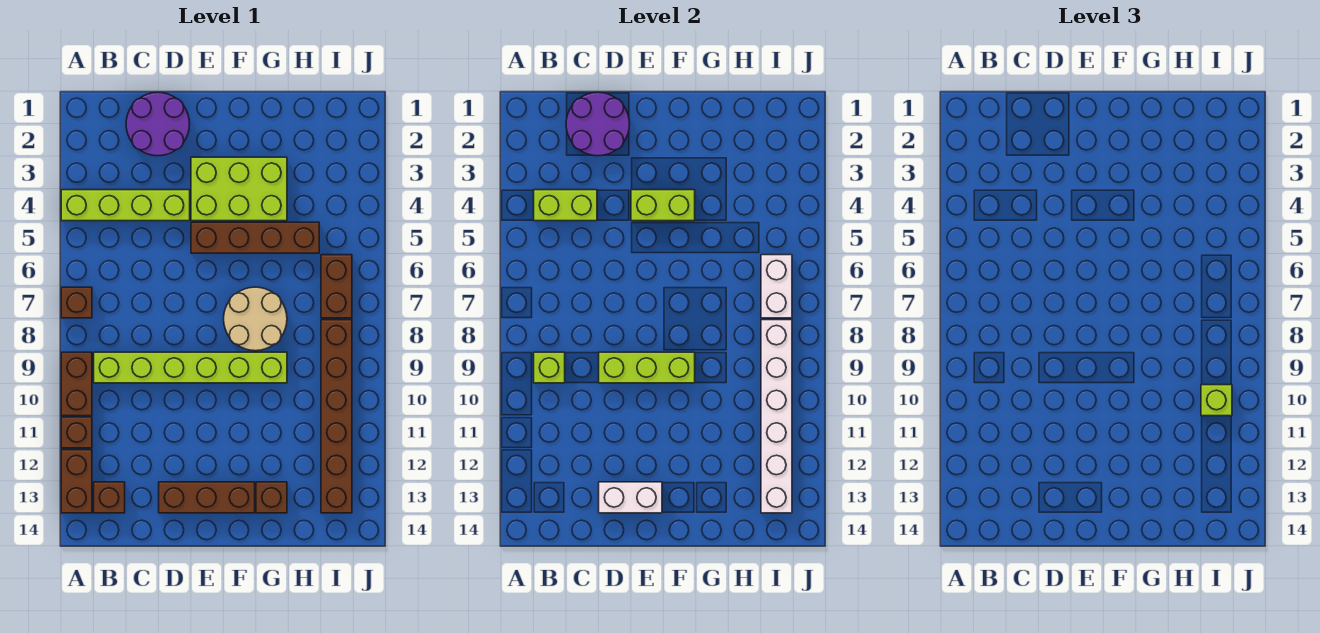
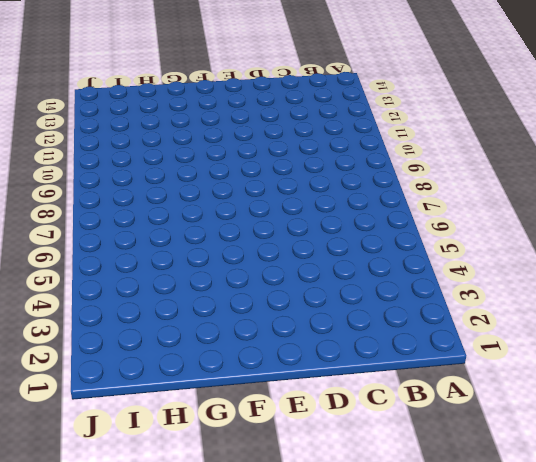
none -> lime 1x4 brick [61,190,190,221]
none -> brown 1x1 brick [61,287,92,318]
none -> brown 1x2 brick [61,352,92,416]

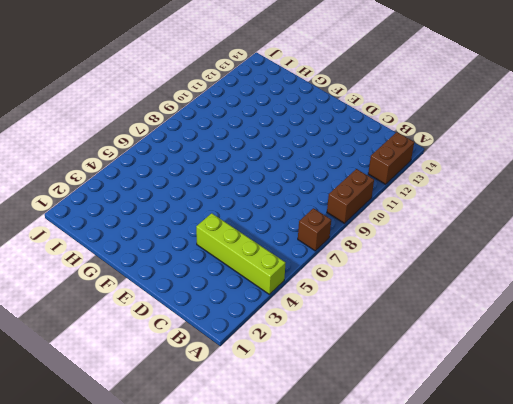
none -> brown 1x1 brick [61,417,92,448]
none -> lime 1x6 brick [94,352,287,383]
none -> brown 1x1 brick [94,482,125,513]

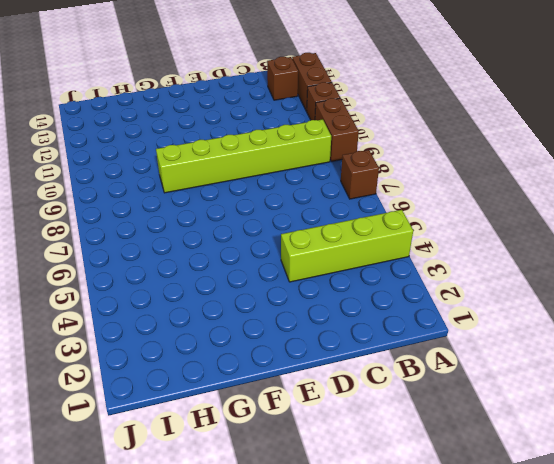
none -> purple 2x2 round brick [126,92,190,156]
none -> brown 1x3 brick [159,482,255,513]
none -> lime 2x3 brick [191,157,287,221]

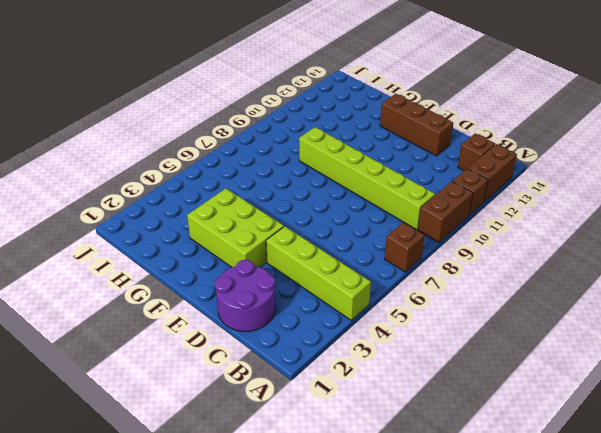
none -> brown 1x4 brick [191,222,319,253]
none -> tan 2x2 round brick [224,287,287,351]
none -> brown 1x1 brick [256,482,287,513]

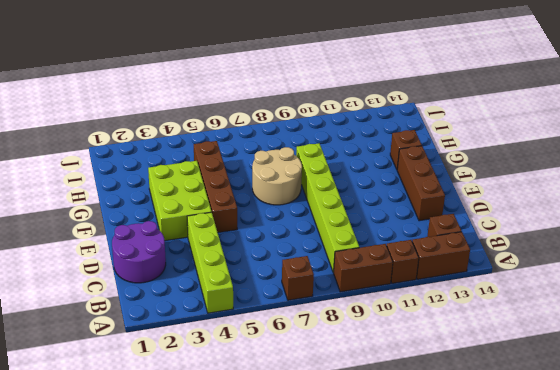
none -> brown 1x2 brick [321,255,352,318]
none -> brown 1x6 brick [321,320,352,513]
none -> lime 1x2 brick [534,190,597,221]

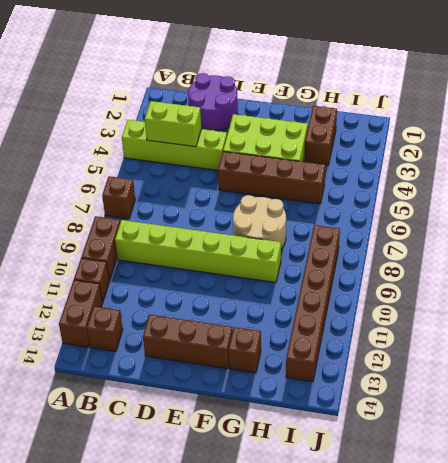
brown 1x2 brick [304,106,337,165] -> brown 1x2 brick moved to [321,255,352,318]
none -> lime 1x1 brick [534,352,565,383]
none -> purple 2x2 round brick [566,92,630,156]
none -> lime 1x3 brick [599,352,695,383]

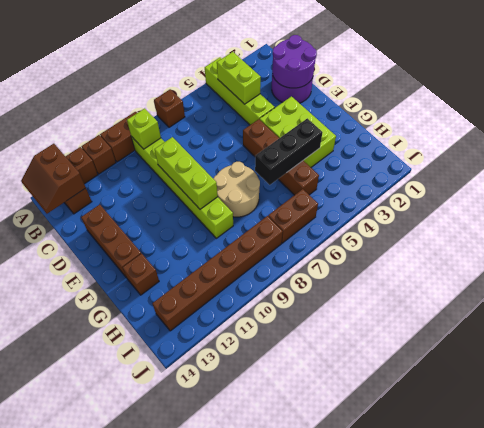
brown 2x2 slope [21,144,86,214] -> none
black 1x3 brick [255,118,323,185] -> none
none -> white 1x2 brick [599,482,662,513]
none -> lime 1x2 brick [631,190,695,221]
none -> white 1x2 brick [761,255,792,318]

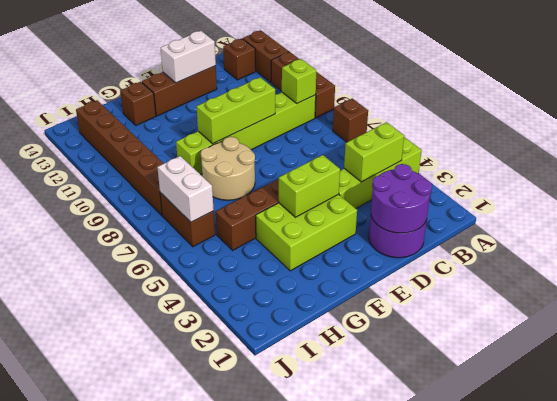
none -> white 1x6 brick [761,320,792,513]
none -> lime 1x1 brick [1201,385,1232,416]

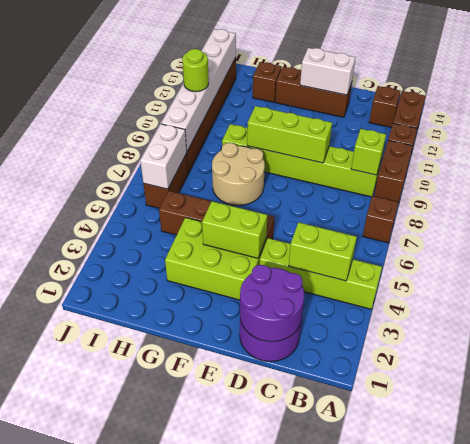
lime 1x1 round brick [182,49,209,92] -> lime 1x1 brick [1201,385,1232,416]

